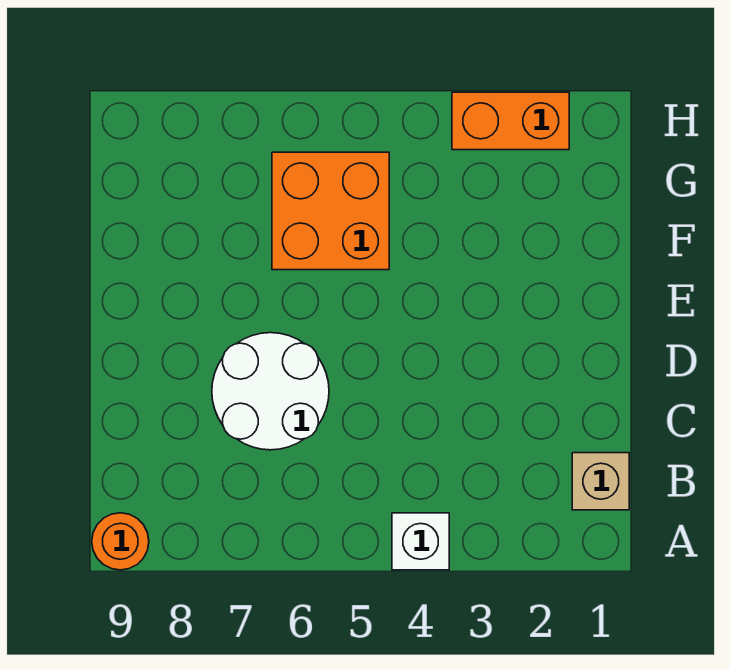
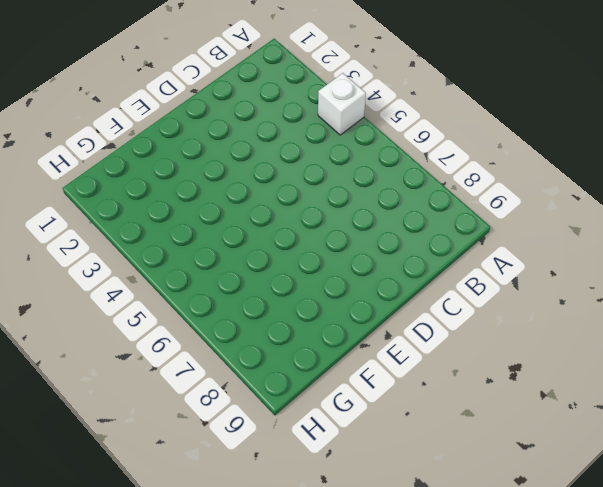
none -> orange 1x1 round brick [92,513,149,570]
none -> tan 1x1 brick [572,453,629,510]

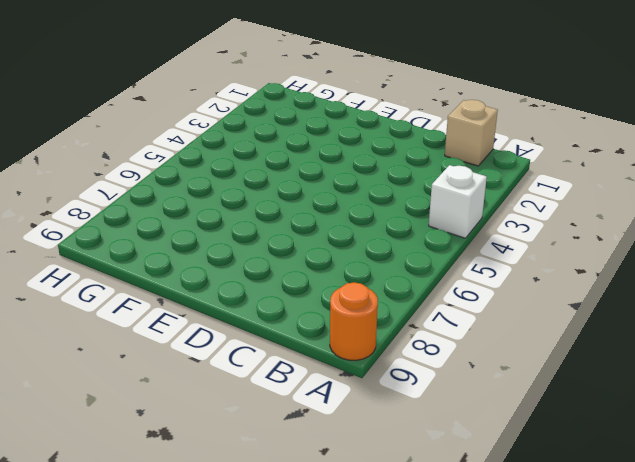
none -> white 2x2 round brick [212,333,329,450]
none -> orange 2x2 brick [272,152,389,270]

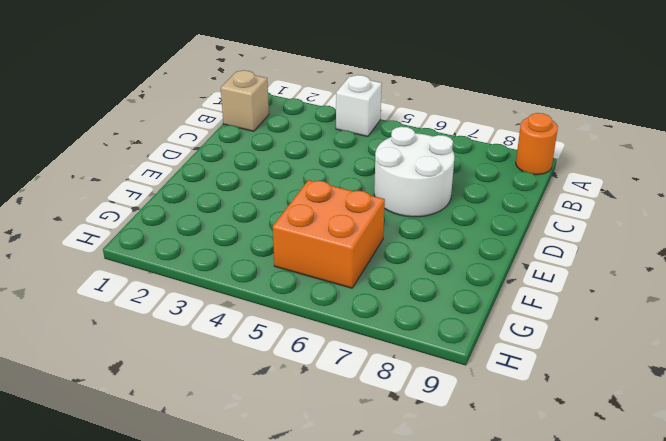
none -> orange 1x2 brick [452,92,569,150]

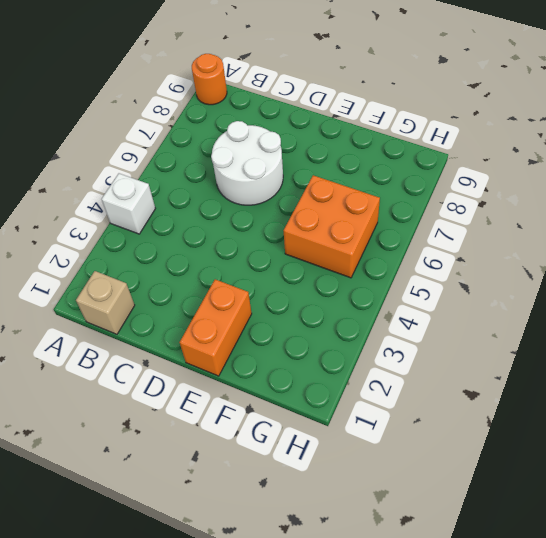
orange 1x2 brick [180,279,252,376] -> orange 1x2 brick moved to [452,92,569,150]

